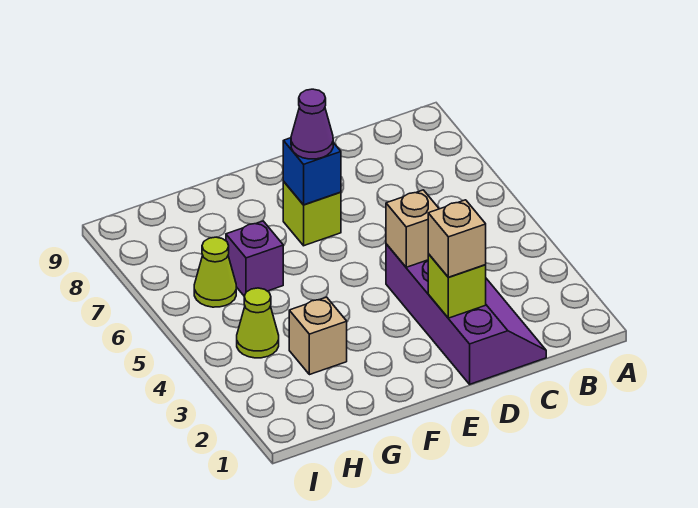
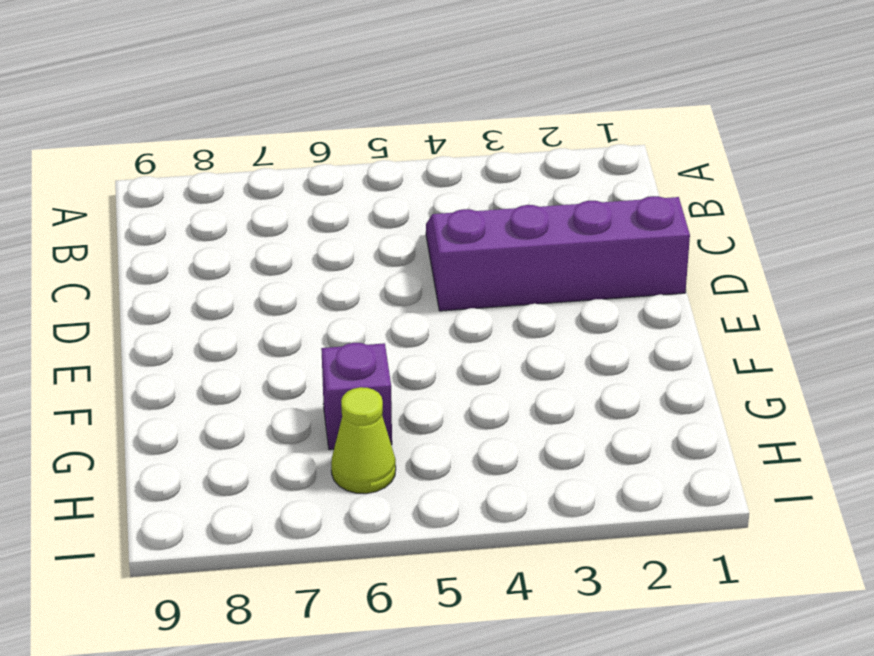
none -> lime 1x1 brick [283,182,341,246]
none -> tan 1x1 brick [289,297,347,375]

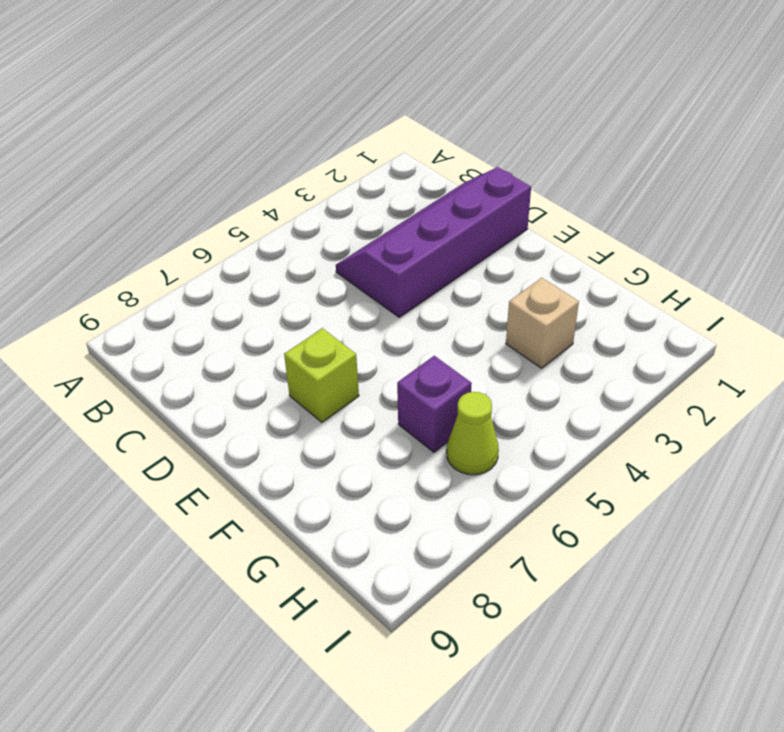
none -> lime 1x1 cone [237,288,279,358]
none -> lime 1x1 brick [428,254,486,318]

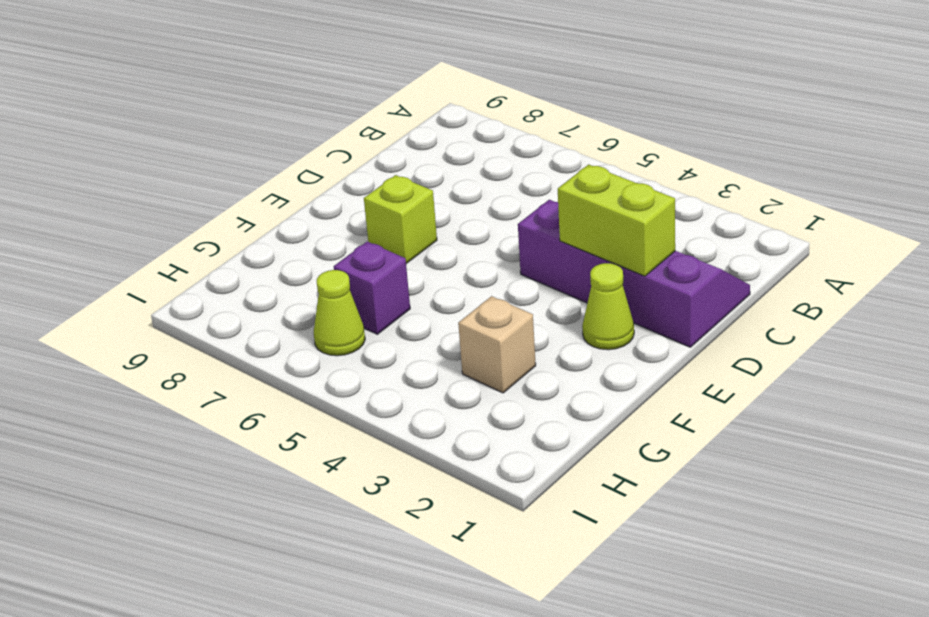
lime 1x2 brick [558,164,675,276] -> lime 1x1 brick [428,254,486,318]
lime 1x1 cone [582,263,634,350] -> lime 1x1 cone moved to [237,288,279,358]
none -> tan 1x1 brick [386,190,439,267]
none -> blue 1x1 brick [283,138,341,205]

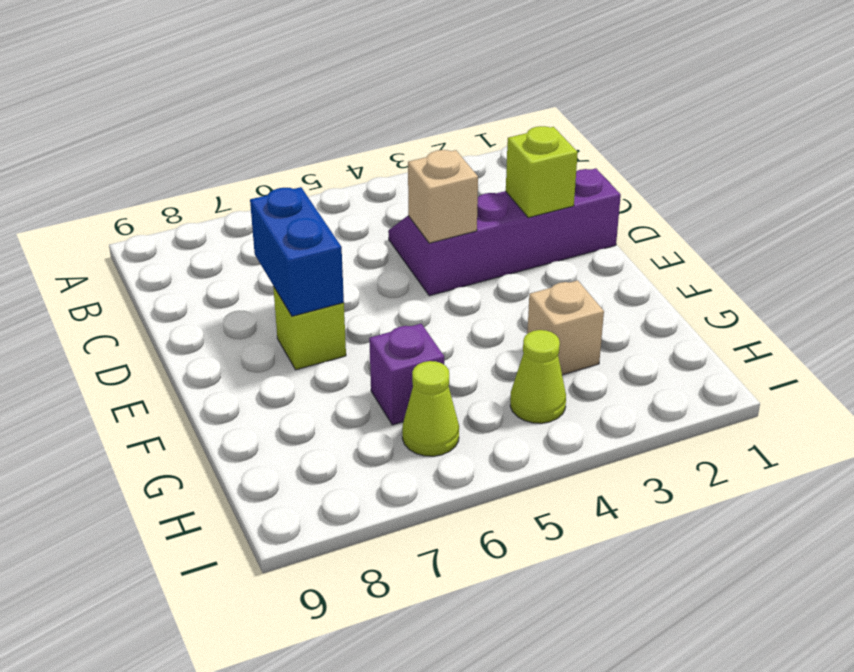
blue 1x2 brick [250,187,344,316] -> blue 1x1 brick [283,138,341,205]
none -> tan 1x1 brick [428,200,486,277]
none -> purple 1x1 cone [291,89,333,159]

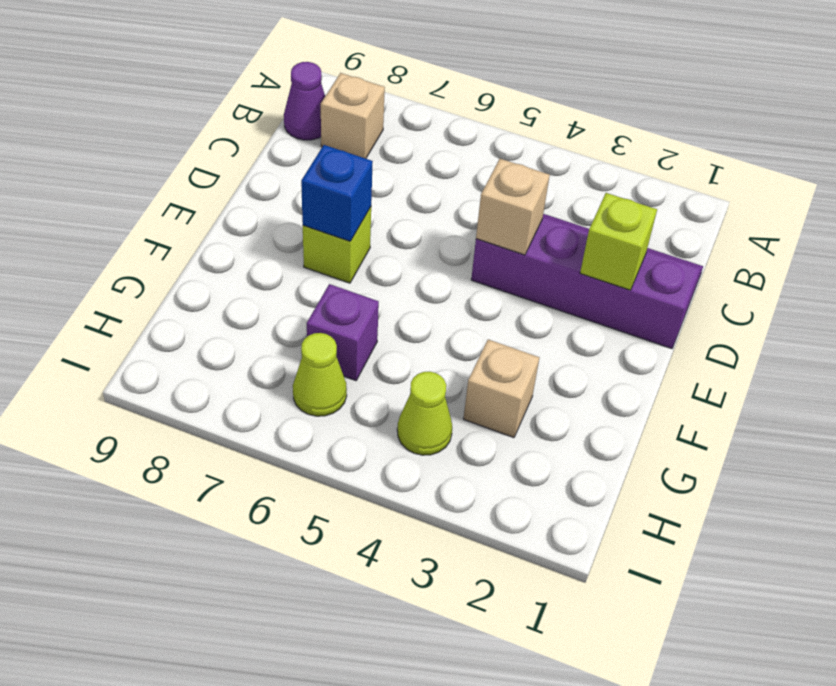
tan 1x1 brick [321,73,385,159] -> tan 1x1 brick moved to [428,200,486,277]
purple 1x1 cone [284,62,325,140] -> purple 1x1 cone moved to [291,89,333,159]

